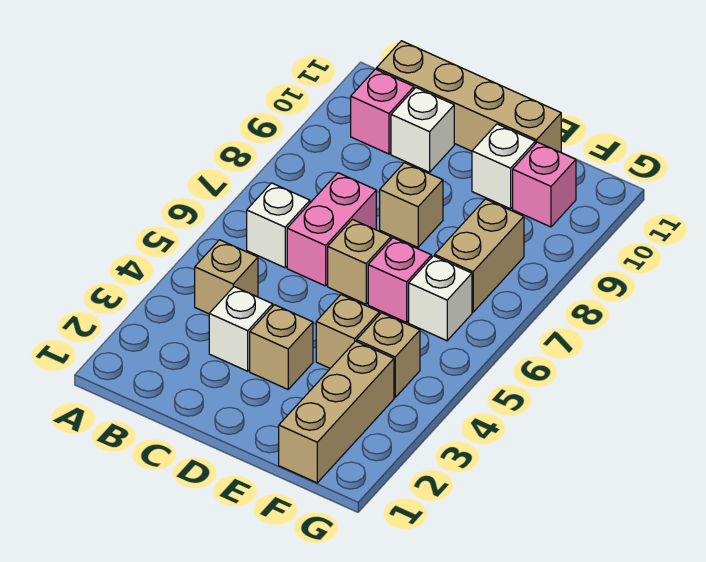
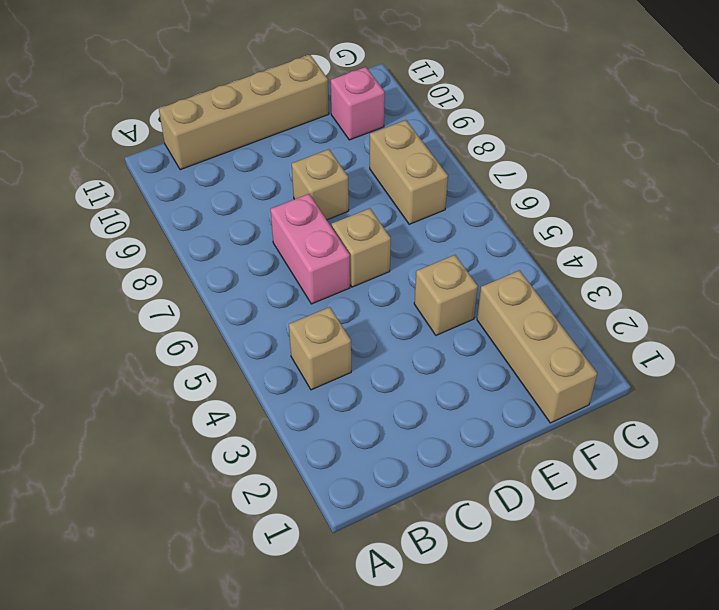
none -> white 1x1 brick [247,183,310,268]
none -> pink 1x1 brick [351,69,414,154]
none -> white 1x1 brick [209,287,273,371]

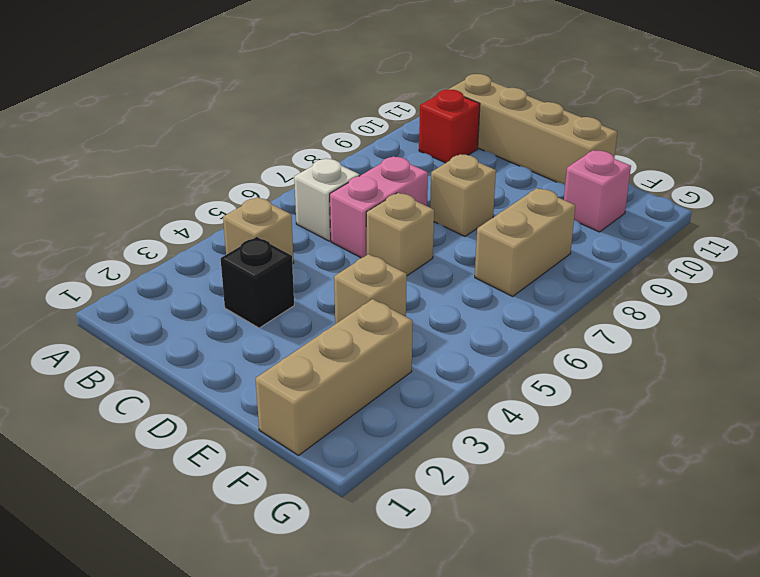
red 1x1 brick [419,89,480,163] -> pink 1x1 brick [351,69,414,154]
black 1x1 brick [221,237,294,328] -> white 1x1 brick [209,287,273,371]
none -> white 1x1 brick [391,88,454,172]
none -> tan 1x1 brick [250,305,313,389]
none -> pink 1x1 brick [368,238,431,322]

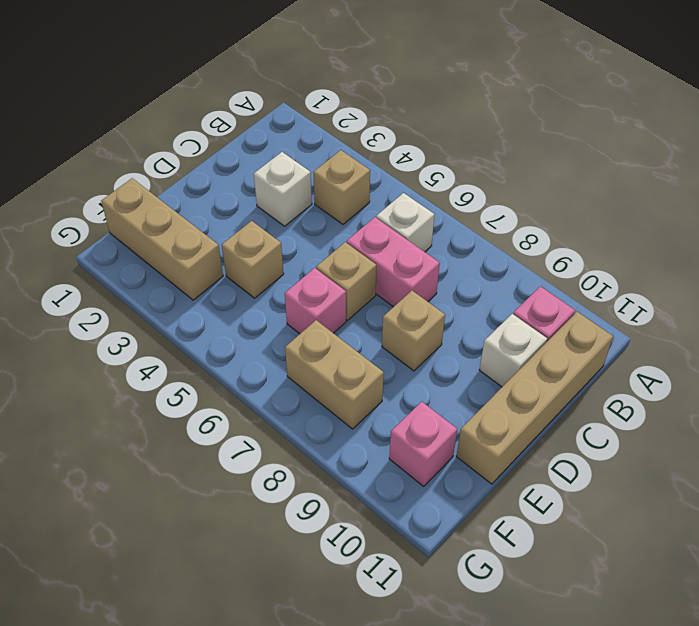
none -> tan 1x1 brick [250,305,313,389]
none -> white 1x1 brick [472,124,535,209]
none -> tan 1x1 brick [357,313,420,397]

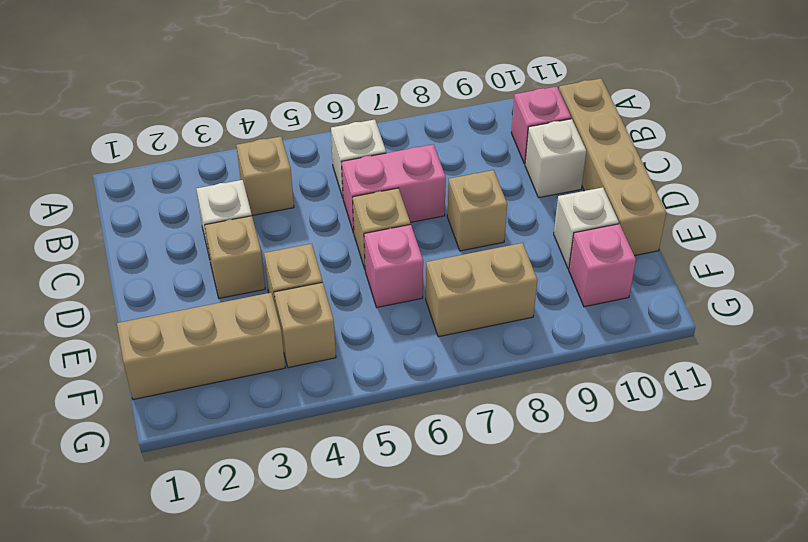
none -> white 1x1 brick [409,256,472,341]

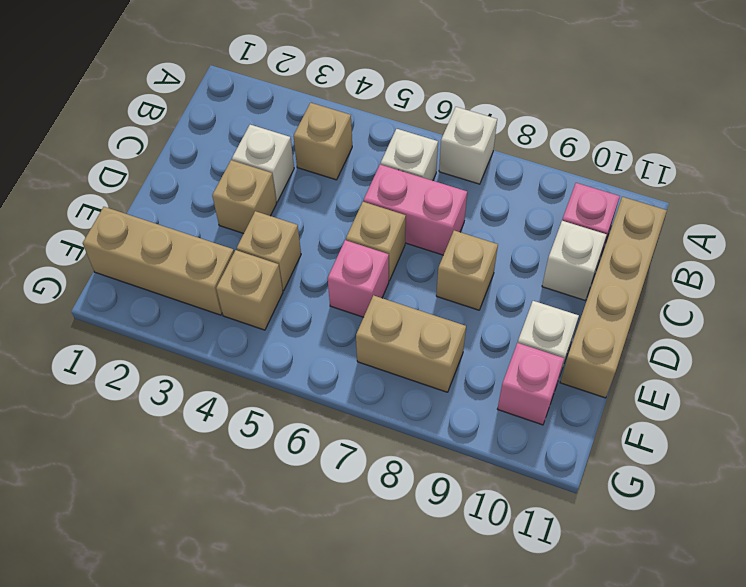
white 1x1 brick [439,107,497,184] -> white 1x1 brick moved to [409,256,472,341]

